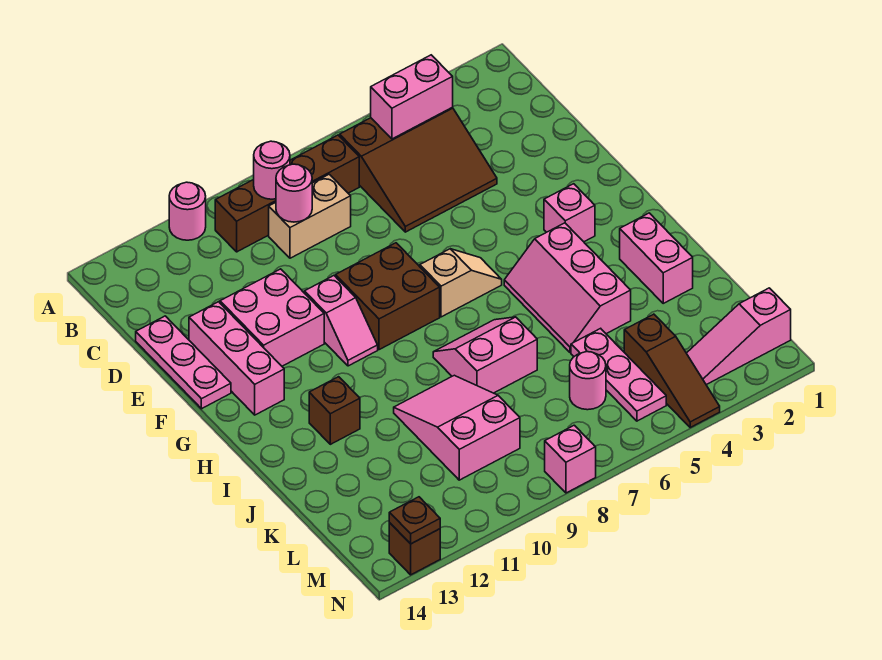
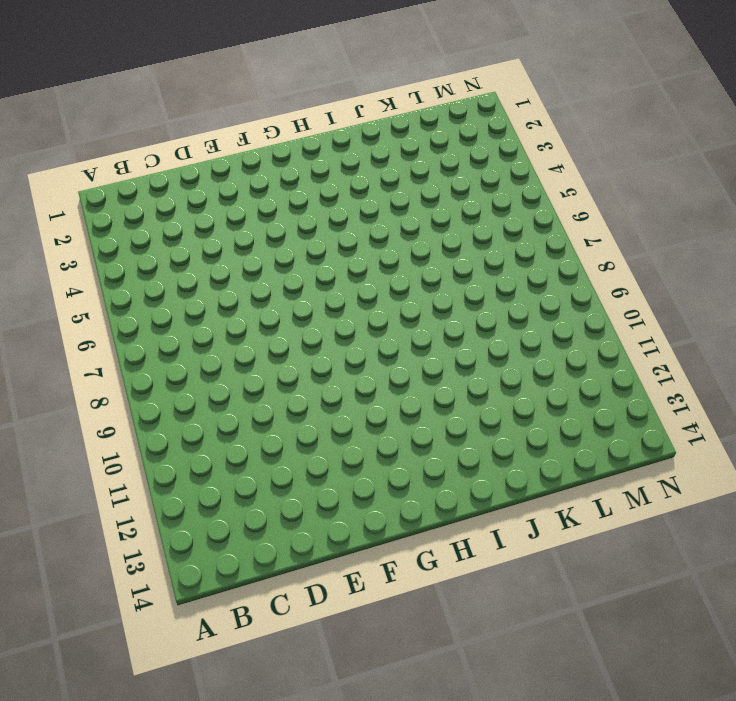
none -> pink 1x1 round brick [169,182,206,240]
none -> brown 3x3 slope [340,108,497,232]
none -> brown 1x4 brick [215,135,359,252]

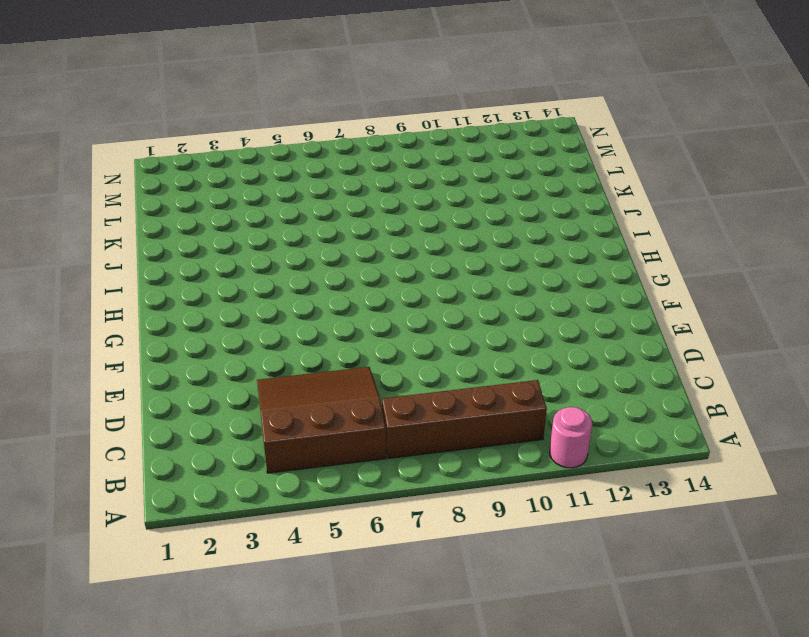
none -> tan 1x2 brick [269,174,351,258]
none -> pink 1x3 plate [136,316,231,409]
none -> pink 2x2 brick [220,269,324,366]

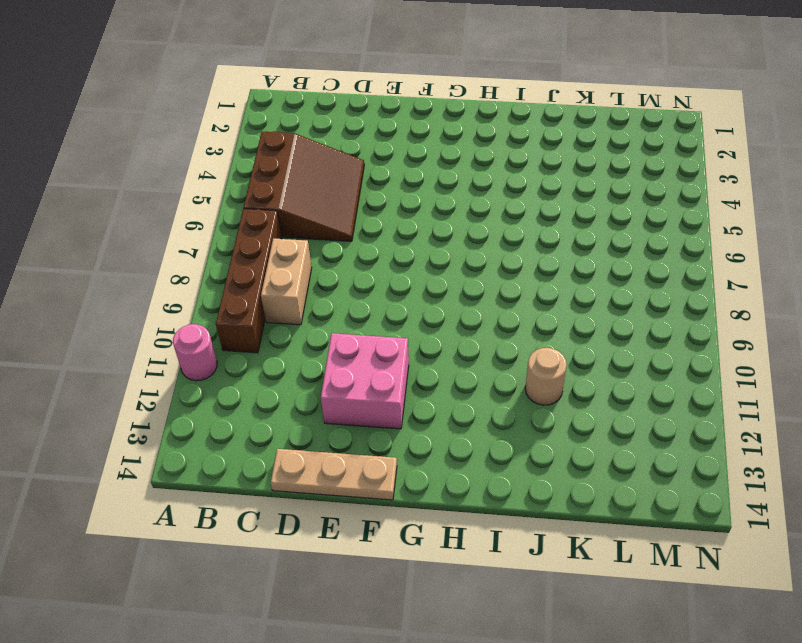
tan 1x3 plate [271,449,397,500] -> pink 1x3 plate [136,316,231,409]
tan 1x1 round brick [525,348,567,405] -> none
none -> pink 1x3 brick [189,302,284,415]
none -> brown 2x2 brick [336,243,440,350]
none -> pink 1x2 slope [304,276,378,366]

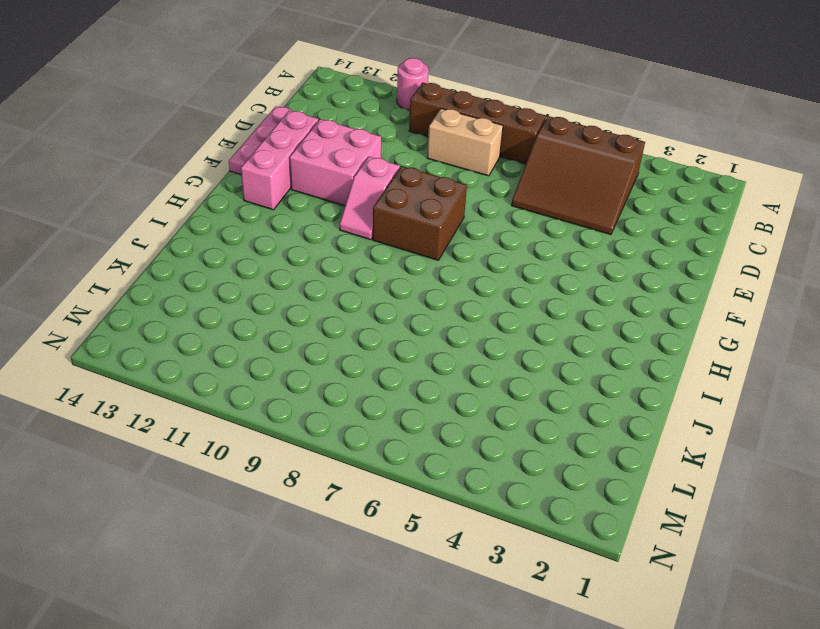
none -> pink 1x1 brick [544,184,595,242]
none -> tan 1x2 slope [420,249,502,317]
none -> pink 2x3 slope [504,223,631,353]

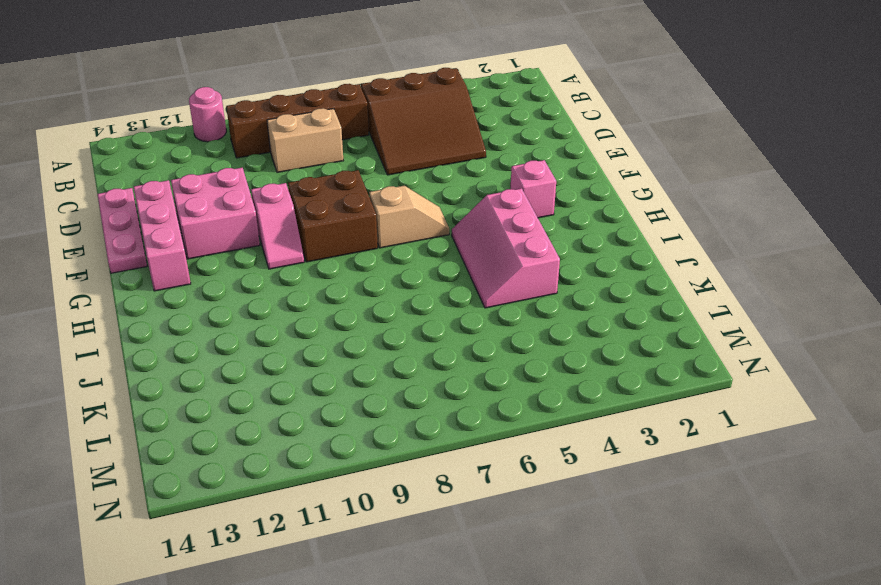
none -> pink 1x2 brick [620,213,693,303]
none -> pink 2x2 slope [433,317,537,393]
none -> brown 1x1 brick [309,377,360,444]

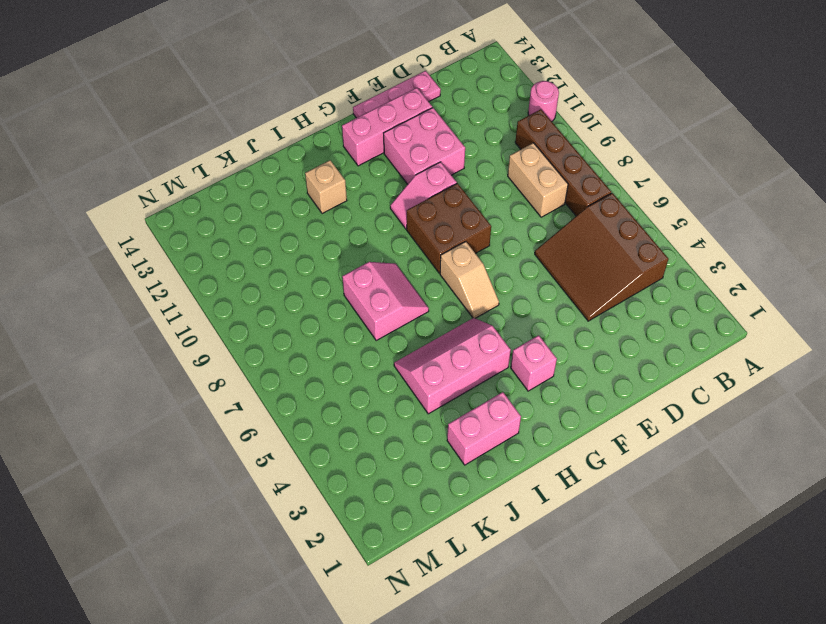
tan 1x1 brick [305,160,347,214] -> brown 1x1 brick [309,377,360,444]
none -> pink 2x3 slope [394,375,520,480]
none -> pink 1x3 plate [571,328,666,421]
none -> brown 1x3 slope [624,314,720,427]

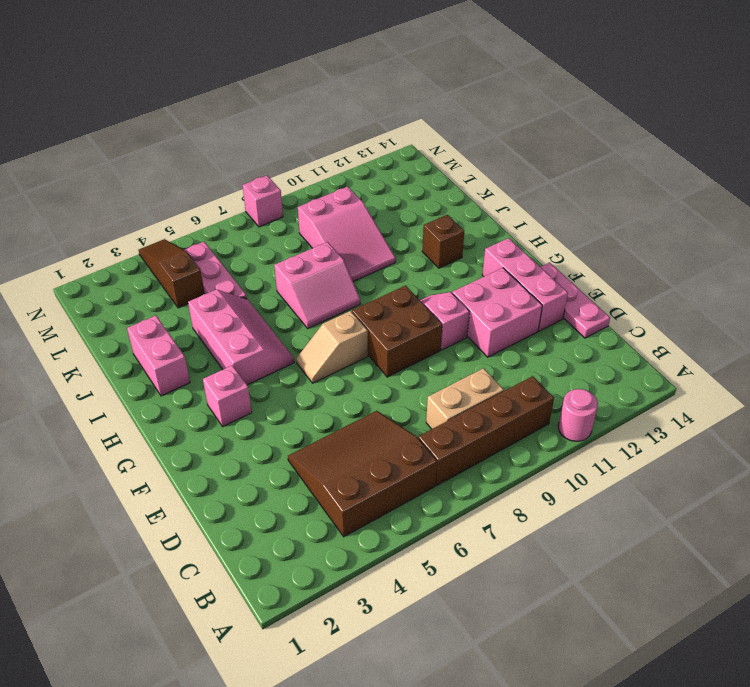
none -> pink 1x1 round brick [570,352,606,410]
none -> pink 1x3 slope [687,288,791,385]
none -> brown 1x1 brick [389,523,440,575]

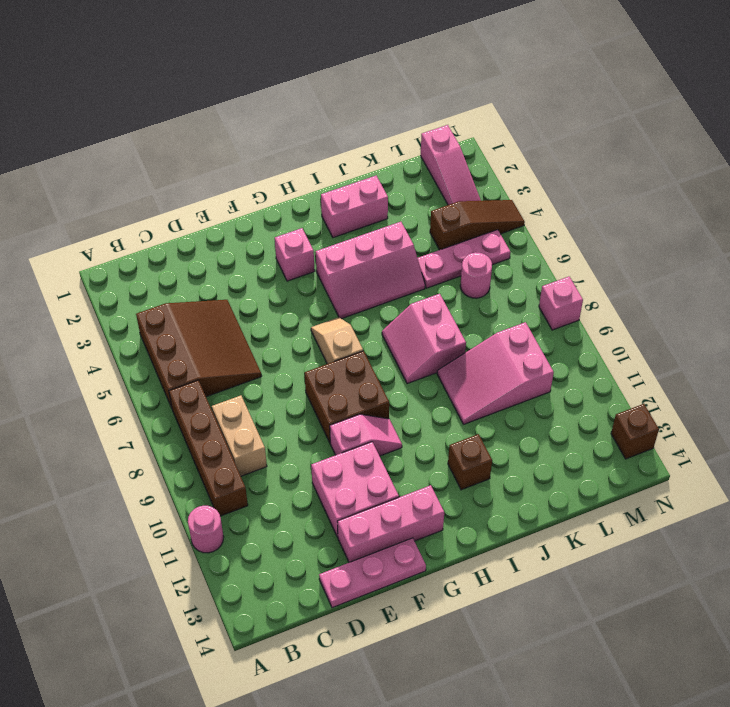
none -> pink 1x2 brick [371,55,453,139]
none -> pink 1x1 round brick [254,141,290,199]
none -> pink 1x1 round brick [276,164,312,222]

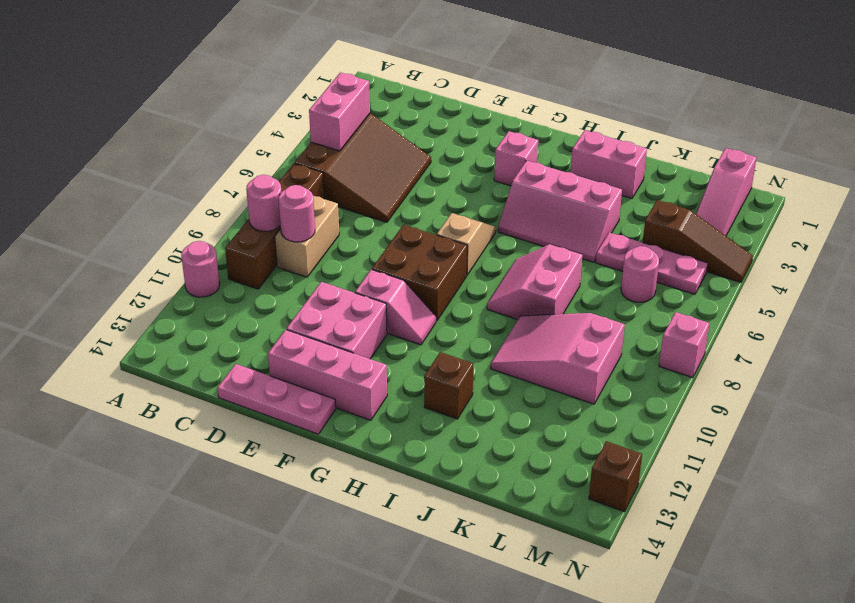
none -> brown 1x1 plate [389,497,440,544]

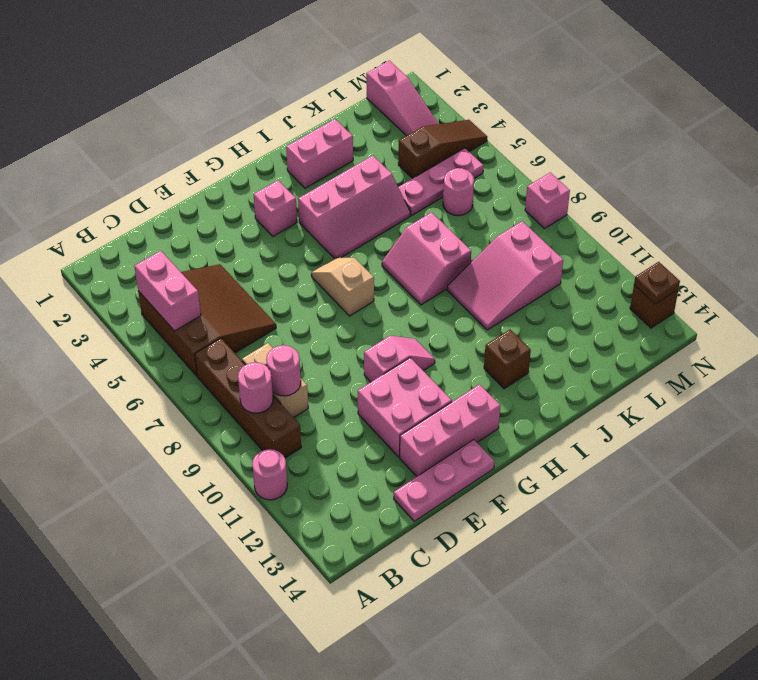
none -> brown 2x2 brick [336,243,440,350]

